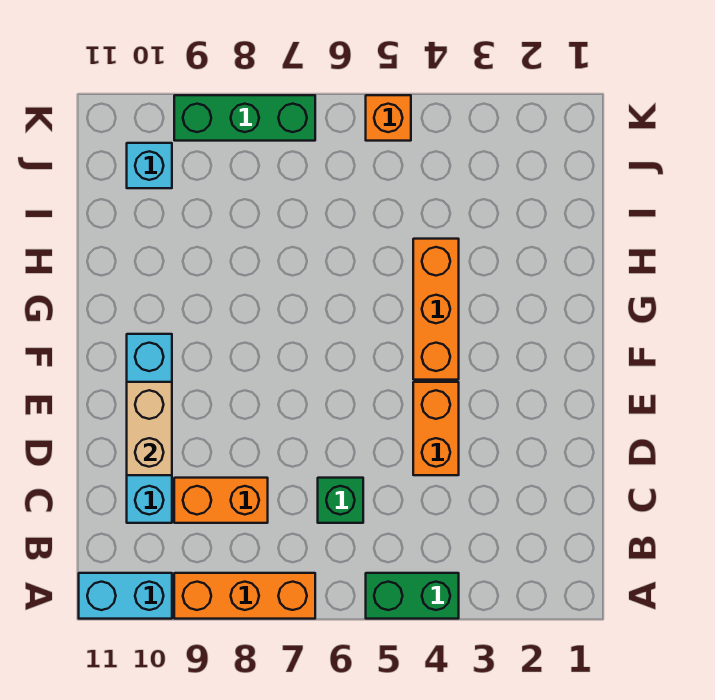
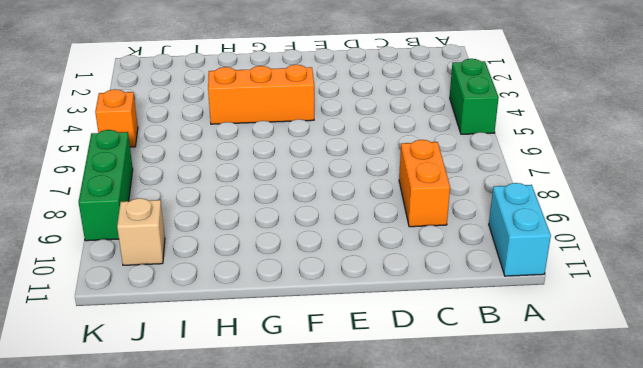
tan 1x1 brick [117,198,165,265] -> cyan 1x1 brick [127,143,172,188]
none -> orange 1x3 brick [174,573,315,619]
none -> green 1x1 brick [318,478,363,523]
none -> cyan 1x4 brick [127,334,172,523]

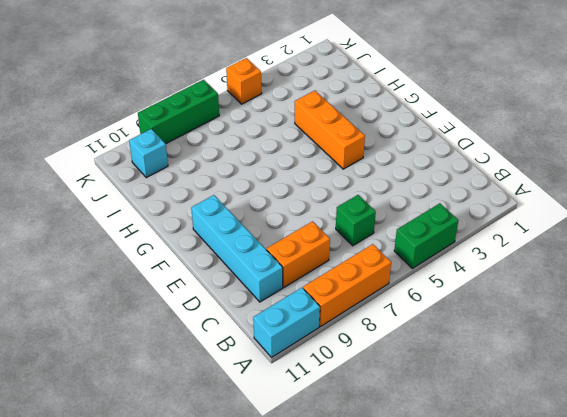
none -> orange 1x2 brick [413,382,459,475]
none -> tan 1x2 brick [127,382,172,475]

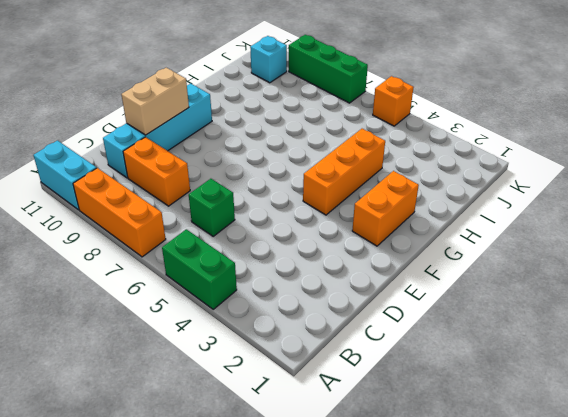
orange 1x2 brick [352,171,419,246] -> orange 1x2 brick moved to [413,382,459,475]

